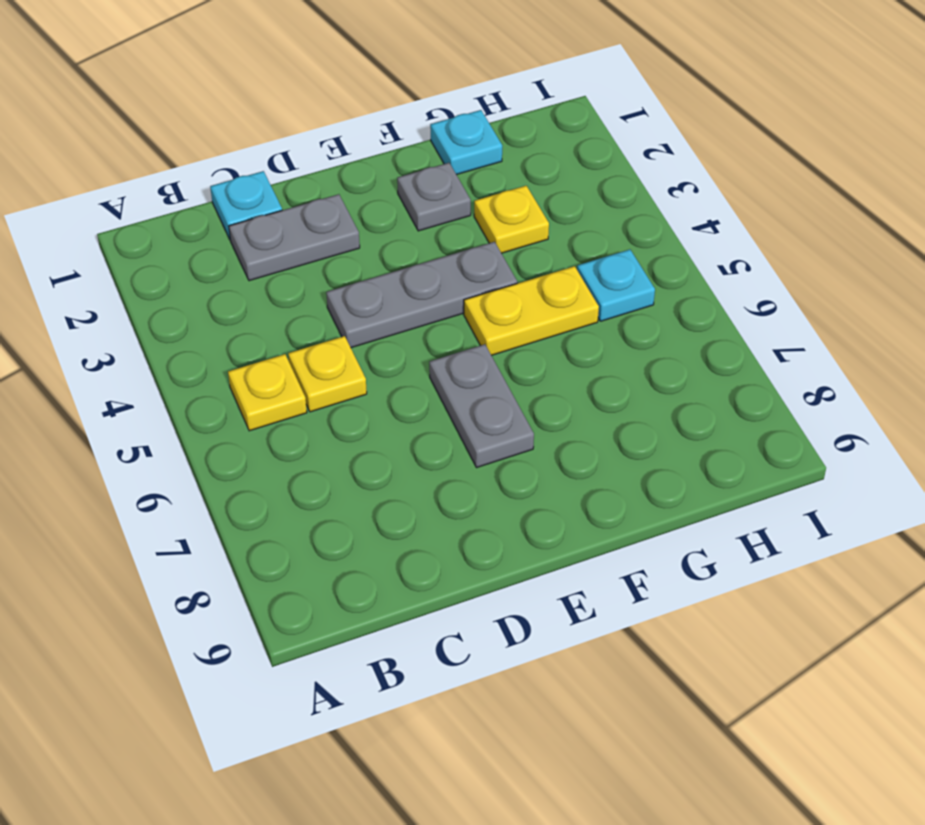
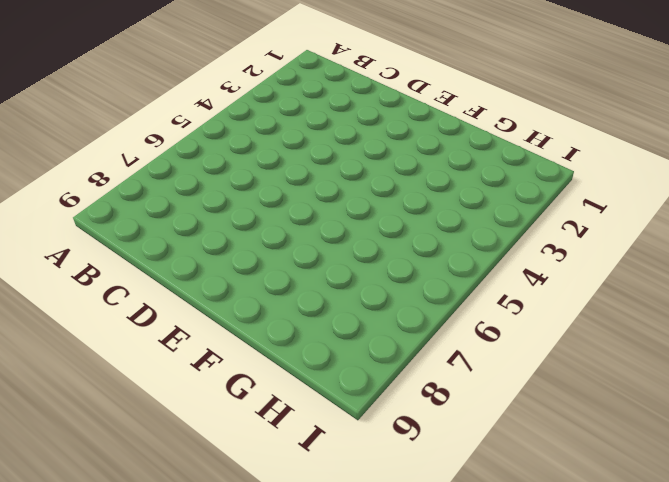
none -> yellow 1x1 plate [228,354,307,431]
none -> cyan 1x1 plate [210,171,282,239]

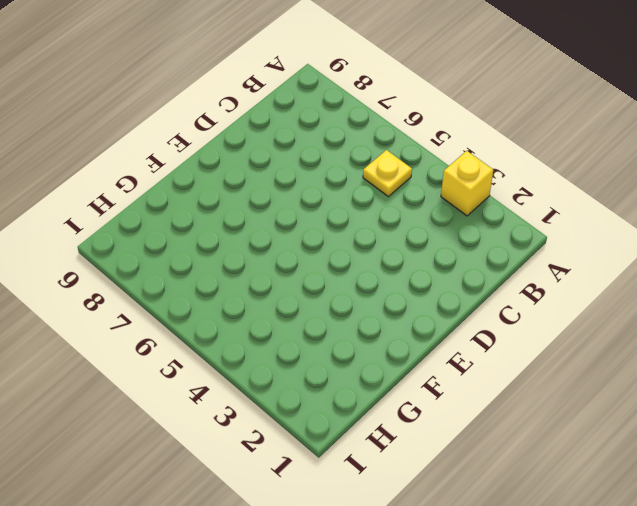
yellow 1x1 brick [441,151,493,216] -> none
none -> cyan 1x1 plate [210,171,282,239]
none -> grey 1x2 plate [229,194,360,281]

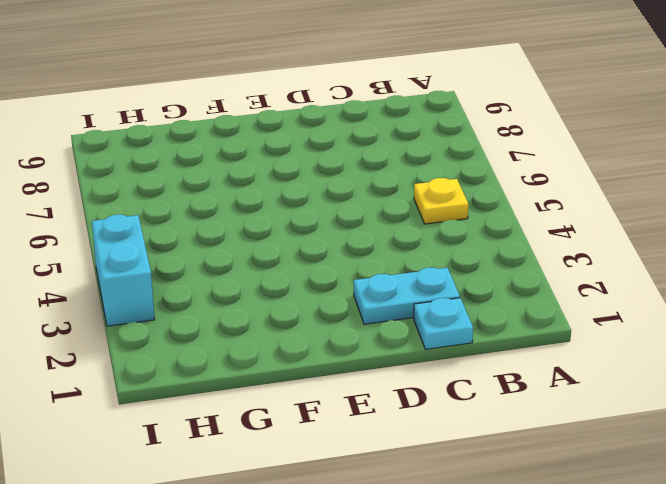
cyan 1x2 plate [354,268,460,324] -> grey 1x2 plate [229,194,360,281]
cyan 1x2 brick [92,215,155,326] -> none
none -> yellow 1x1 plate [288,336,367,412]
none -> grey 1x3 plate [326,242,517,348]

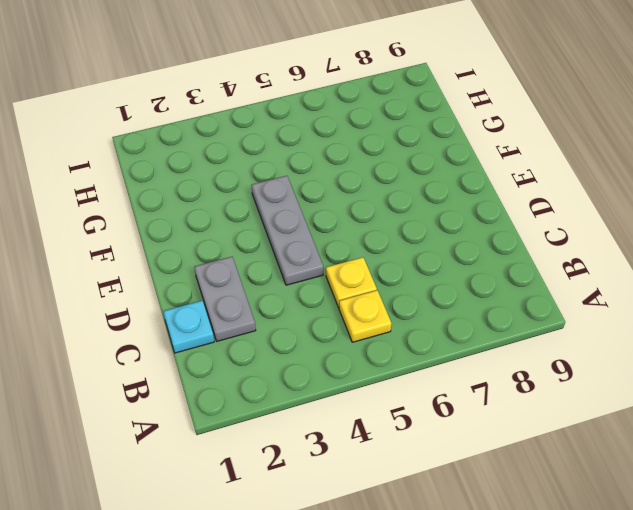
none -> grey 1x2 plate [429,344,534,468]
none -> grey 1x1 plate [397,163,471,231]

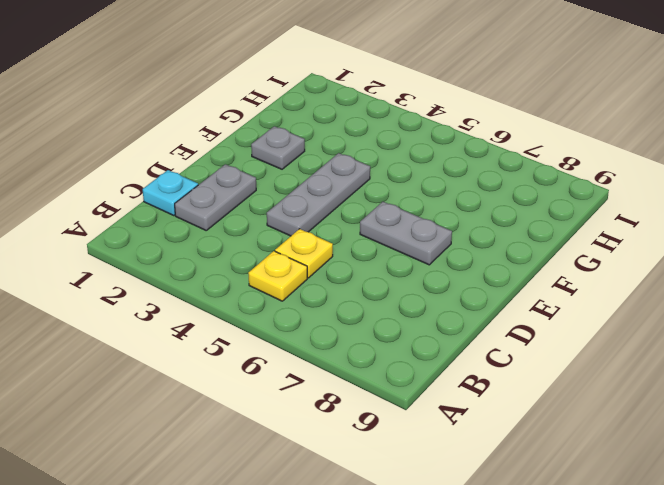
none -> yellow 1x2 plate [464,266,599,355]
none -> cyan 1x1 plate [430,110,502,175]

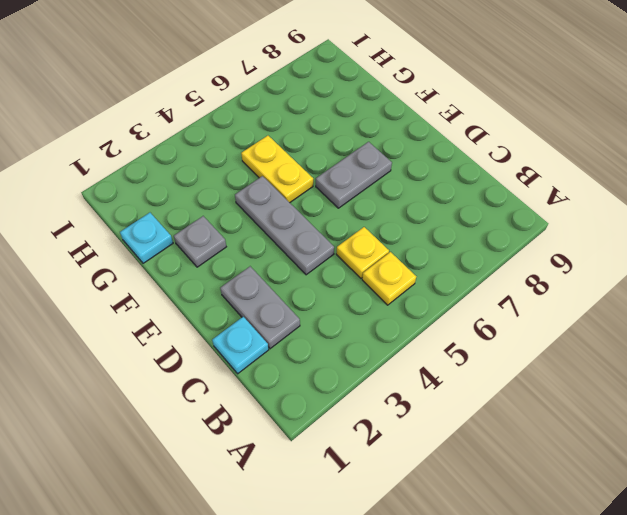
none -> yellow 1x1 plate [474,186,549,253]
none -> cyan 1x1 plate [577,249,655,321]

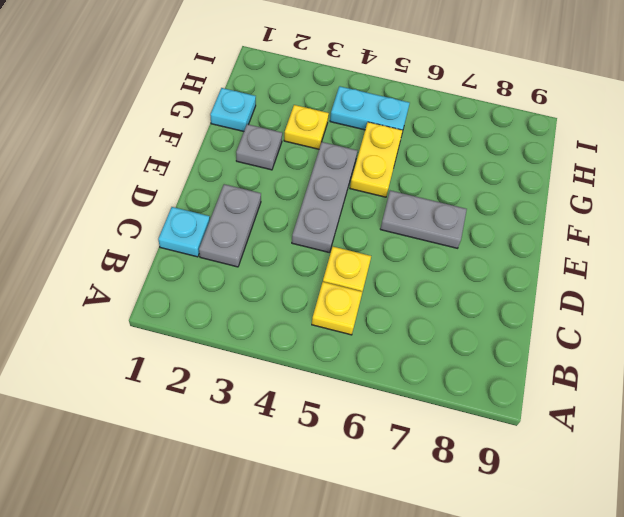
cyan 1x2 plate [330,86,410,130] -> cyan 1x1 plate [577,249,655,321]

